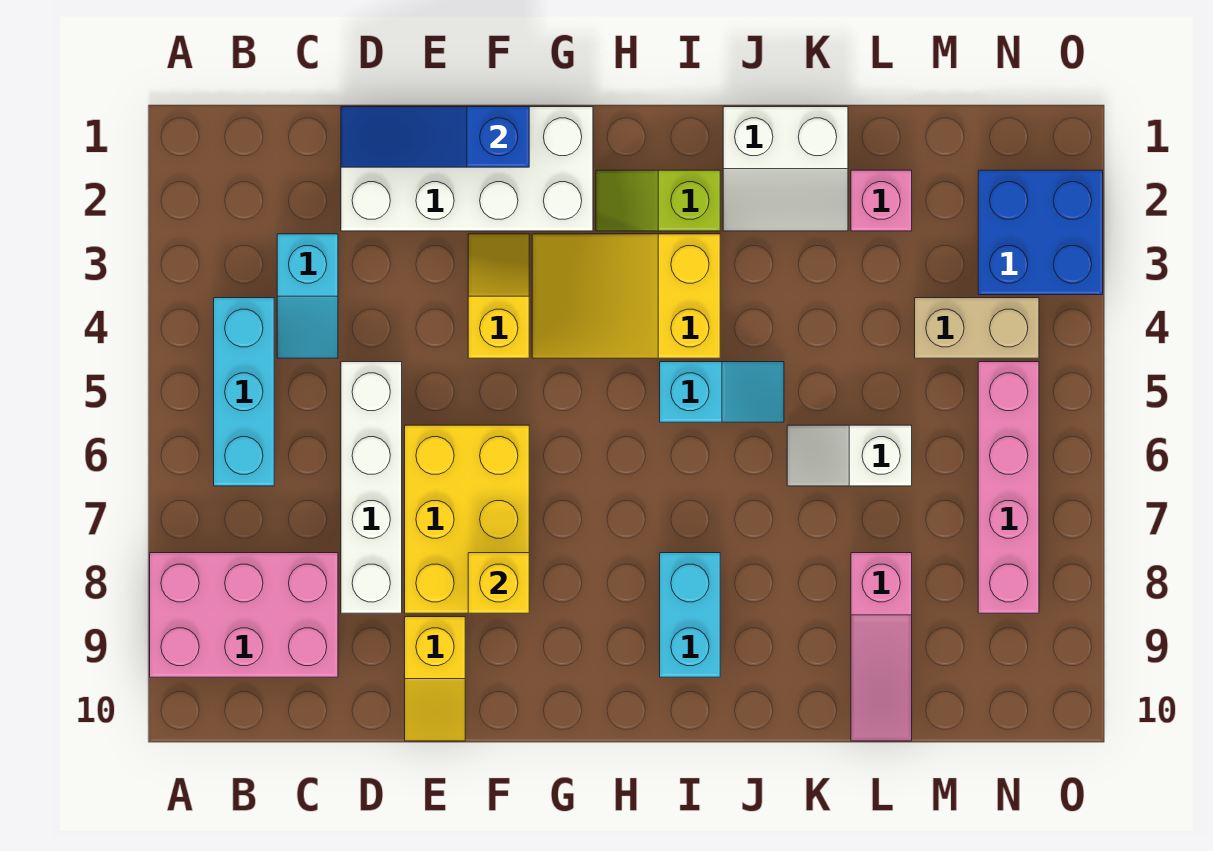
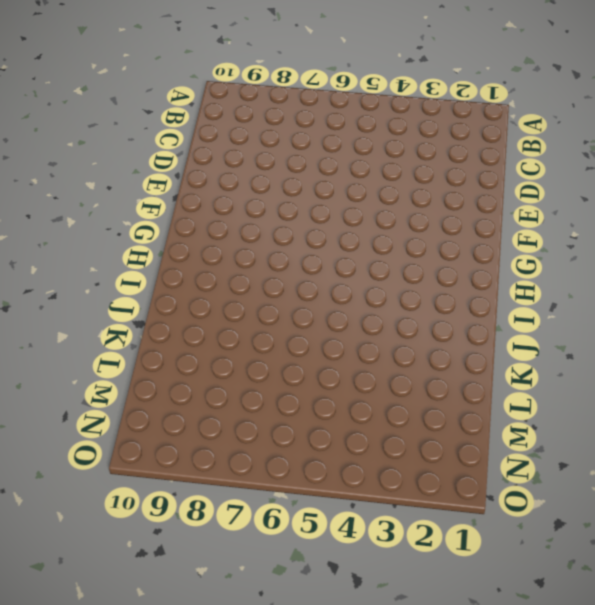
none -> pink 2x3 brick [150,553,338,677]
none -> cyan 1x3 brick [214,298,274,486]
none -> cyan 1x2 slope [277,234,338,358]

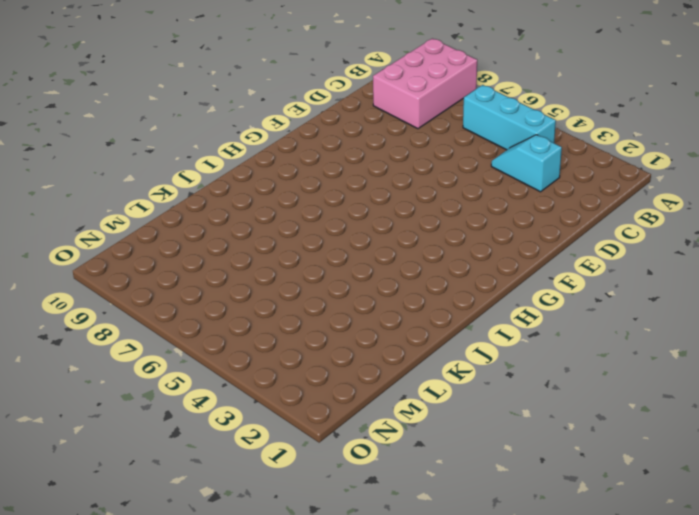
none -> white 2x4 brick [341,107,593,231]
none -> white 1x4 brick [341,362,402,613]
none -> yellow 2x3 brick [405,425,529,613]

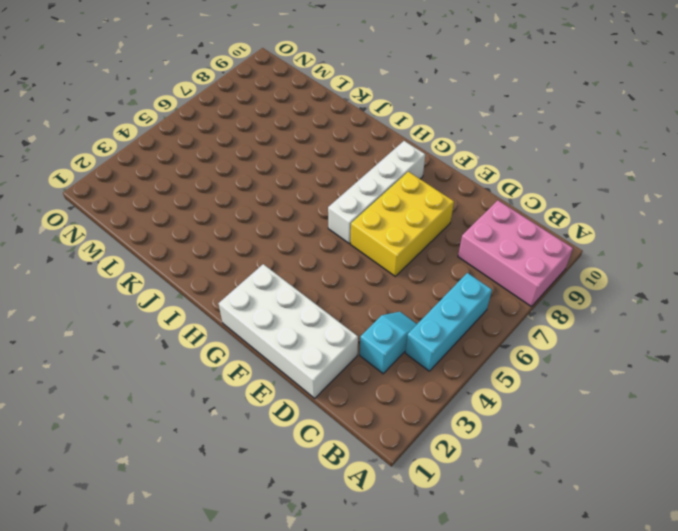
white 1x4 brick [328,141,425,244] -> white 1x4 brick moved to [341,362,402,613]
none -> yellow 1x2 slope [405,617,465,741]
none -> yellow 1x2 slope [468,234,529,358]
none -> yellow 2x3 slope [532,234,720,358]

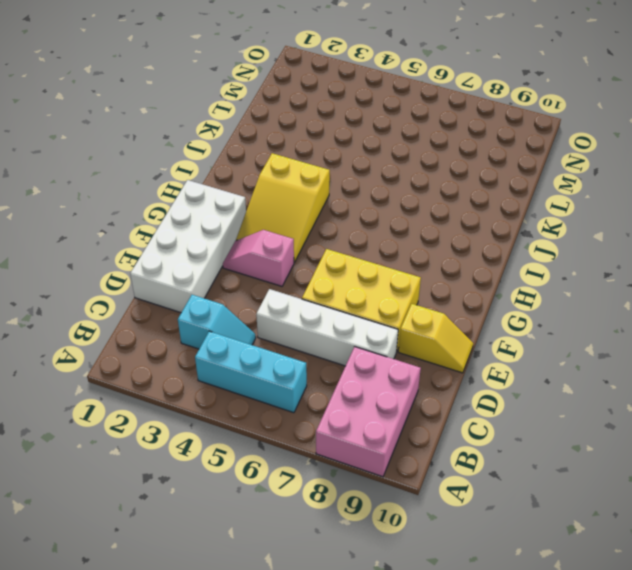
pink 1x2 slope [223,230,294,286] -> yellow 1x2 slope [468,234,529,358]
none -> lime 1x2 slope [596,170,720,231]
none -> cyan 1x2 slope [660,362,784,422]
none -> cyan 1x2 brick [660,553,720,677]

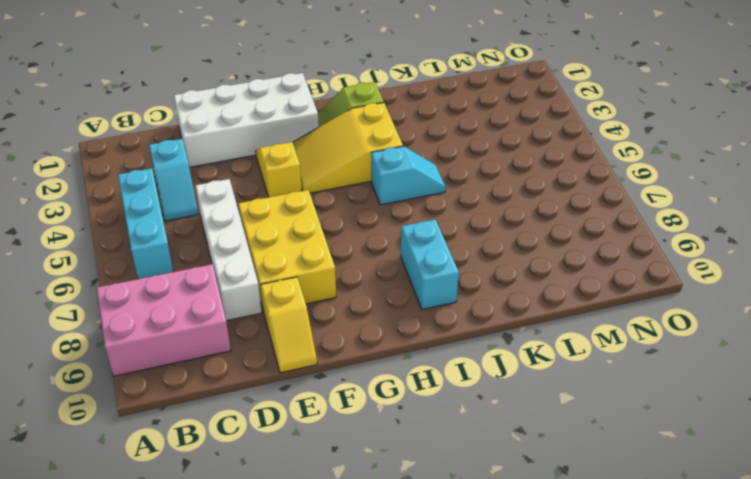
none -> white 2x2 slope [723,107,848,231]
none -> white 1x2 slope [787,425,912,486]
none -> pink 1x1 brick [851,170,912,231]

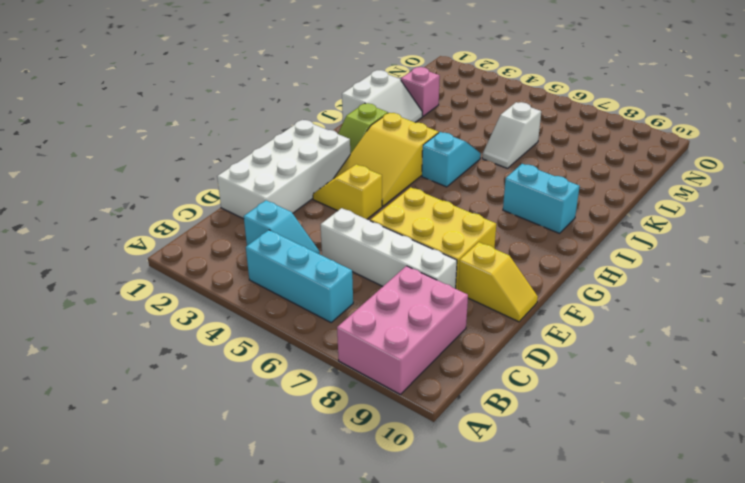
none -> pink 1x3 slope [851,553,912,741]
none -> tan 1x2 brick [915,298,1039,358]
none -> blue 2x2 brick [978,170,1103,295]

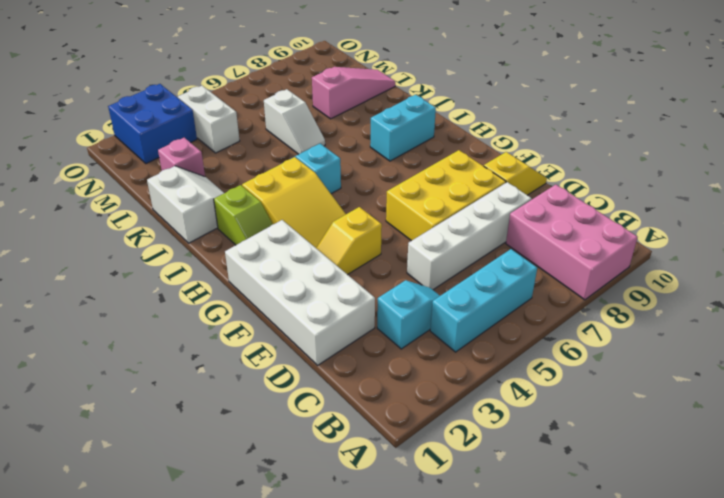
white 1x2 brick [178,86,240,153] -> tan 1x2 brick [915,298,1039,358]
none -> pink 1x4 brick [978,362,1039,613]
none -> blue 1x3 slope [341,107,529,167]
none -> yellow 1x1 brick [468,553,529,613]

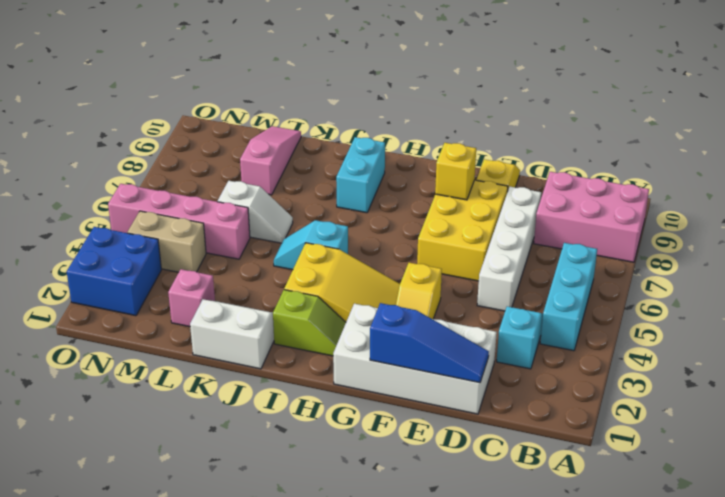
pink 1x4 brick [108,184,250,259] -> pink 1x4 brick turned to [978,362,1039,613]

